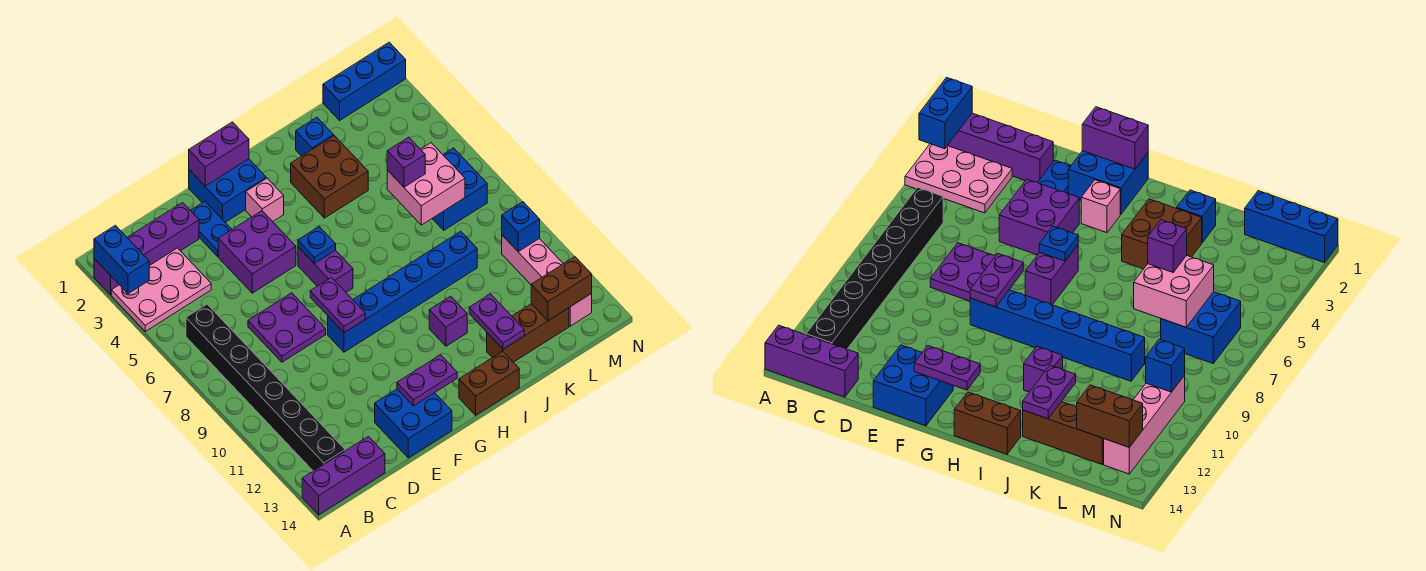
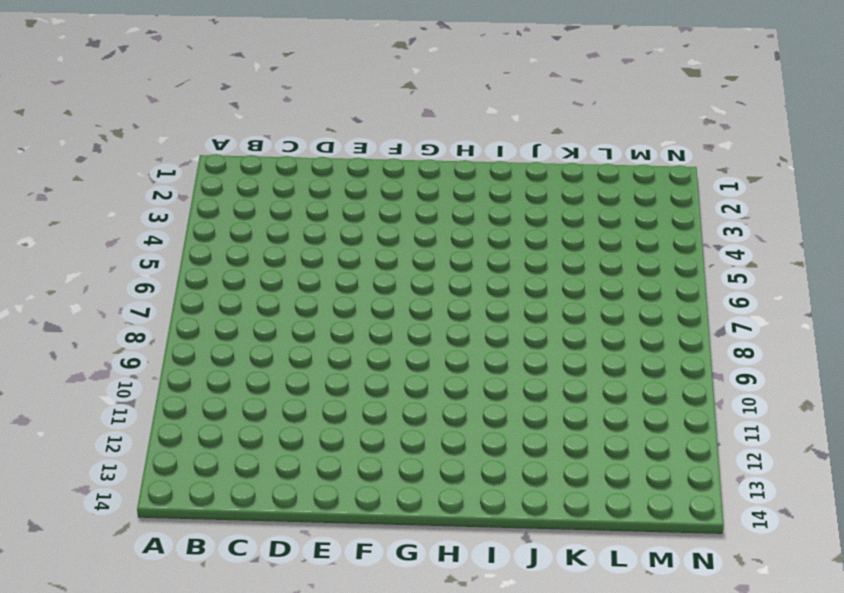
none -> purple 1x4 brick [94,203,199,295]
none -> pink 2x3 plate [111,248,211,331]
none -> purple 1x3 brick [302,436,385,515]
none -> black 1x8 brick [186,304,345,471]

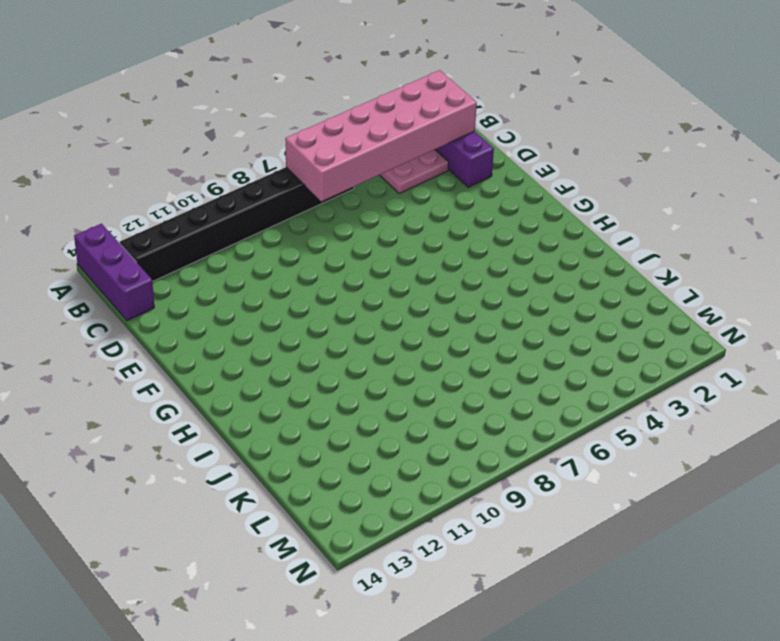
pink 2x6 brick [285,70,477,201] -> none
none -> purple 2x2 plate [248,293,326,362]
none -> blue 1x2 plate [190,201,232,256]
none -> purple 2x2 brick [218,211,296,293]
none -> blue 2x2 brick [375,389,452,458]

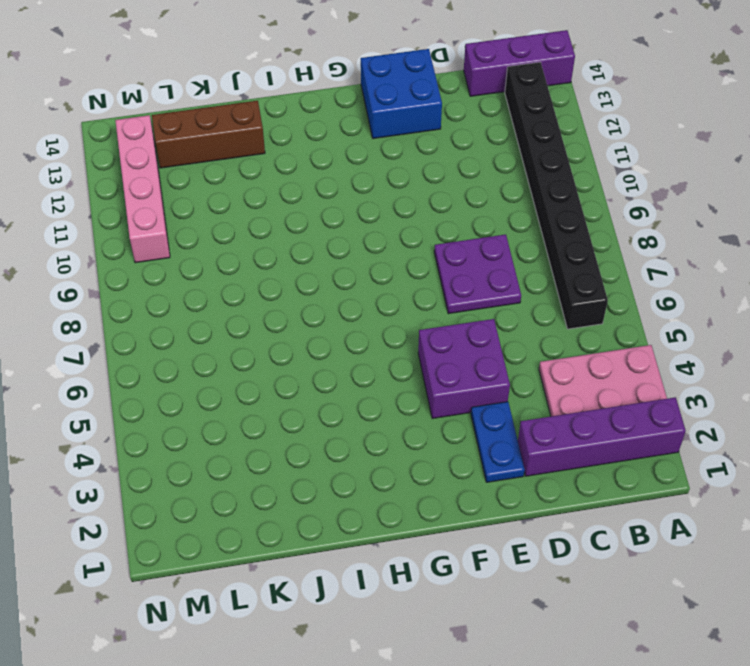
none -> blue 2x2 brick [189,159,266,222]
none -> blue 1x6 brick [328,231,477,352]
none -> pink 1x1 brick [246,178,284,222]
none -> purple 1x2 brick [298,247,353,292]

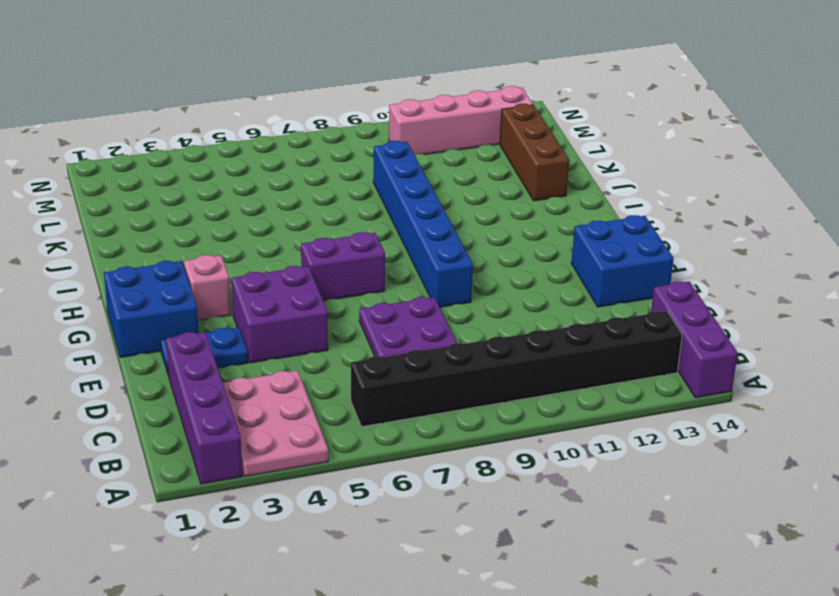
none -> brown 1x2 brick [459,351,519,415]
none -> brown 2x2 brick [291,136,368,218]
none -> purple 1x1 brick [429,296,467,346]
none -> blue 1x1 brick [296,117,334,156]

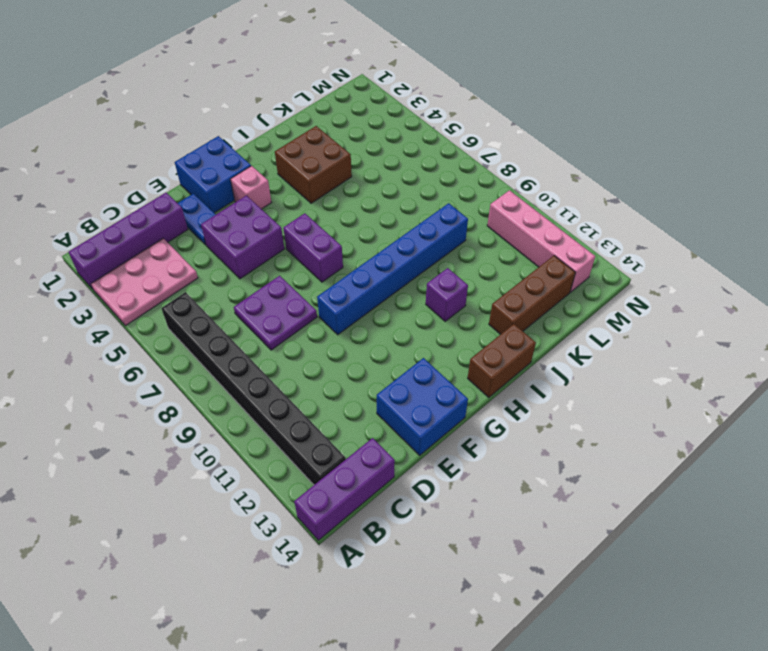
none -> blue 1x1 brick [296,117,334,156]
none -> blue 1x3 brick [323,42,406,120]
none -> blue 2x2 brick [432,148,487,230]
none -> blue 1x2 brick [94,225,149,294]

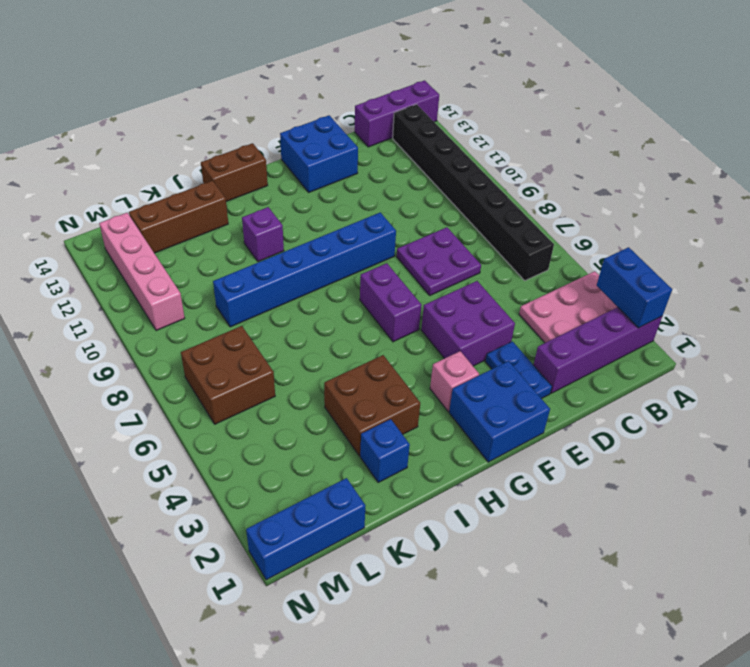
brown 2x2 brick [181,326,275,424] -> blue 2x2 brick [432,148,487,230]
none -> purple 1x2 brick [189,122,249,186]
none -> purple 1x2 plate [310,277,365,333]
none -> purple 1x2 plate [397,355,457,406]
none -> blue 1x1 plate [298,227,336,263]

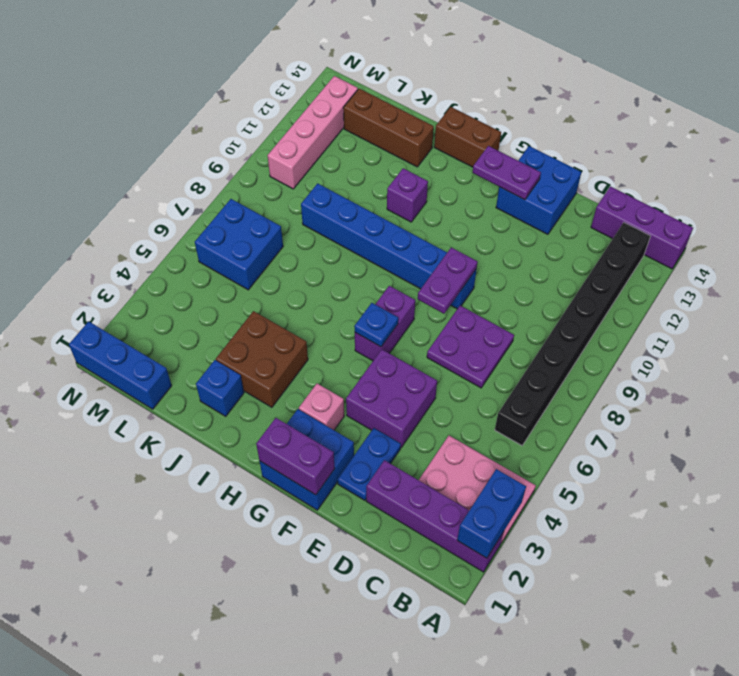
none -> purple 1x2 plate [469,294,524,349]
none -> pink 2x2 brick [387,143,465,225]
none -> brown 1x2 brick [531,257,592,321]
none -> blue 1x1 brick [502,202,540,252]

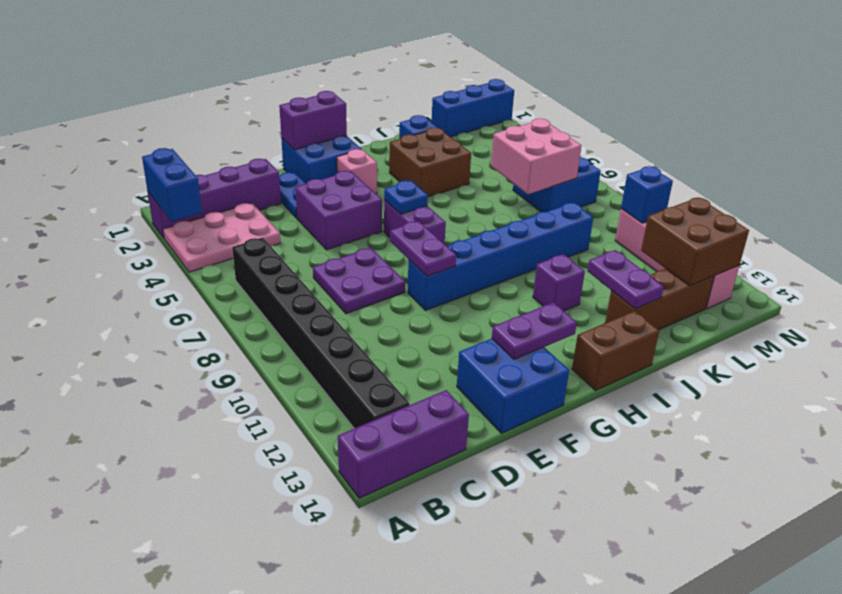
brown 2x2 brick [641,198,749,286] -> brown 1x2 brick [531,257,592,321]
none -> purple 1x1 brick [387,137,425,187]

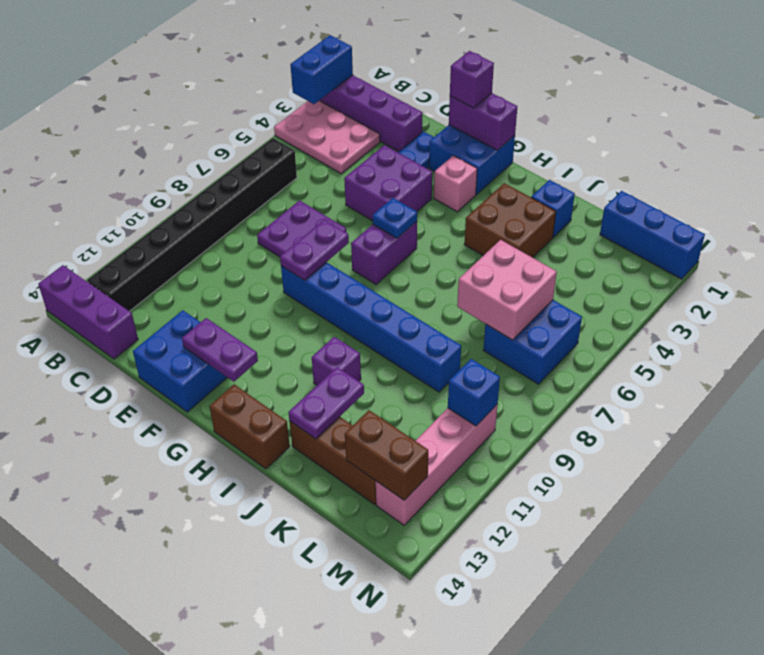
purple 1x1 brick [450,51,494,108] -> purple 1x1 brick moved to [387,137,425,187]

